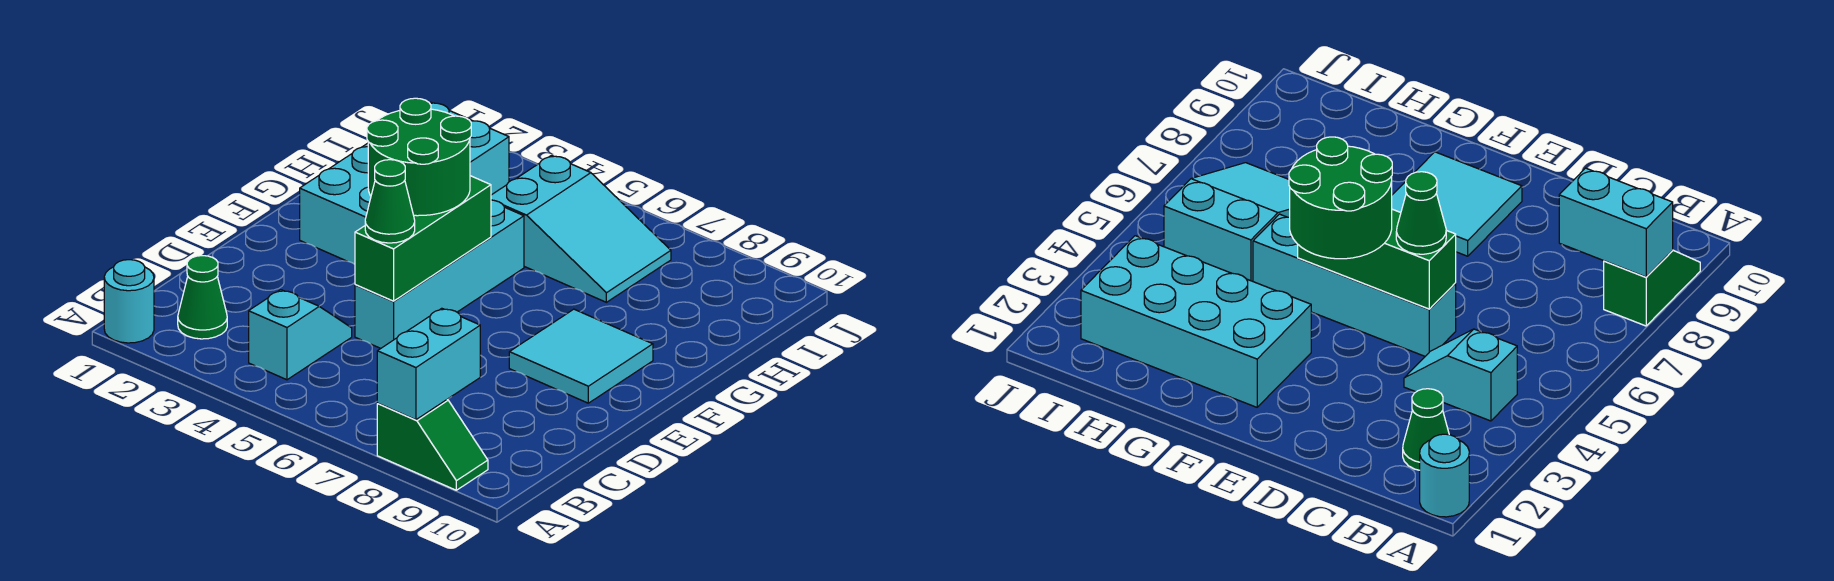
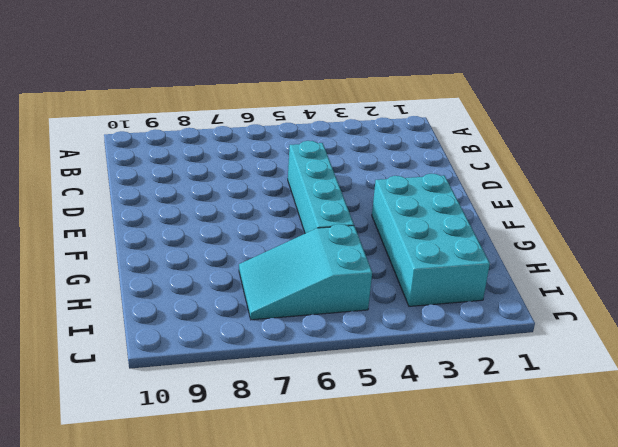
none -> cyan 1x1 round brick [104,260,154,343]
none -> green 1x2 slope [377,400,488,490]
none -> green 1x1 cone [178,256,227,339]

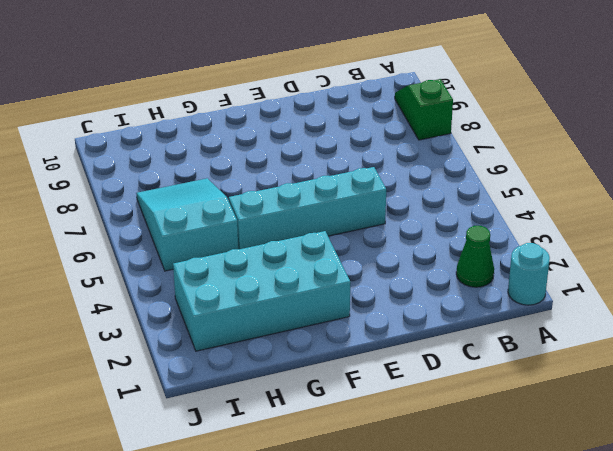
none -> cyan 1x2 slope [249,290,352,380]
none -> cyan 2x2 tile [509,309,653,403]
none -> cyan 1x2 brick [377,308,480,420]

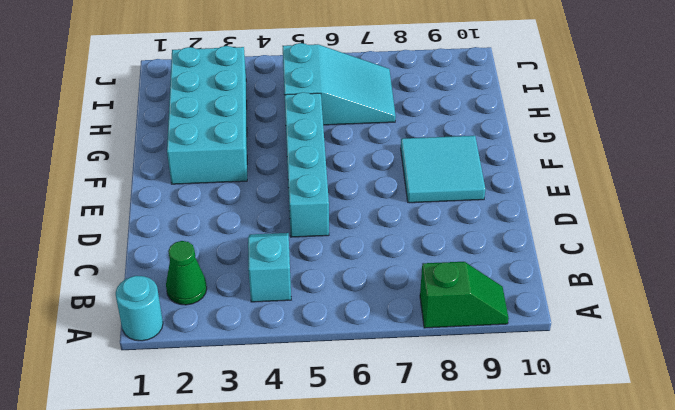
none -> cyan 1x2 brick [377,308,480,420]
none -> green 1x3 brick [355,176,491,301]
none -> green 1x1 cone [365,160,415,243]

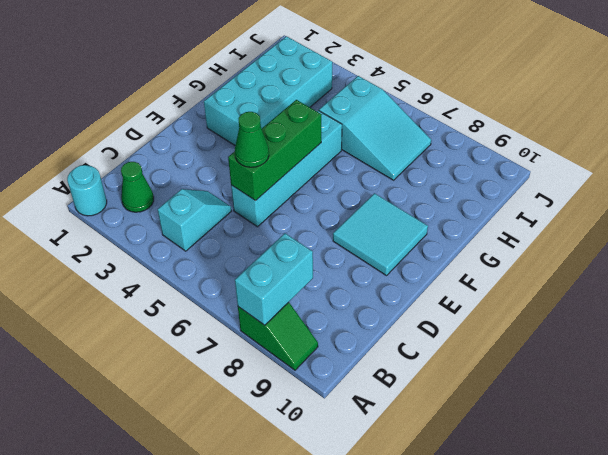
none -> green 2x2 round brick [367,98,471,216]

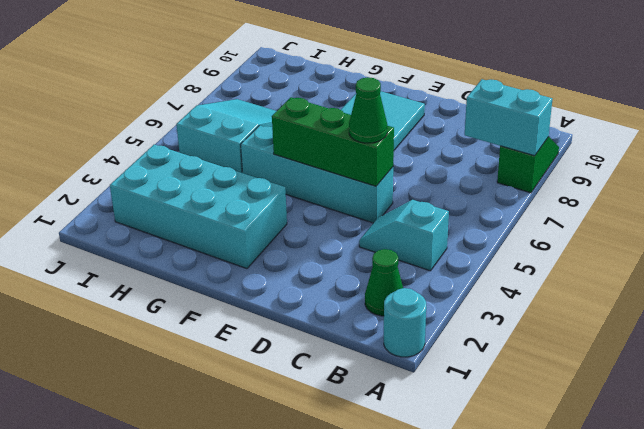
none -> green 2x2 round brick [367,98,471,216]

